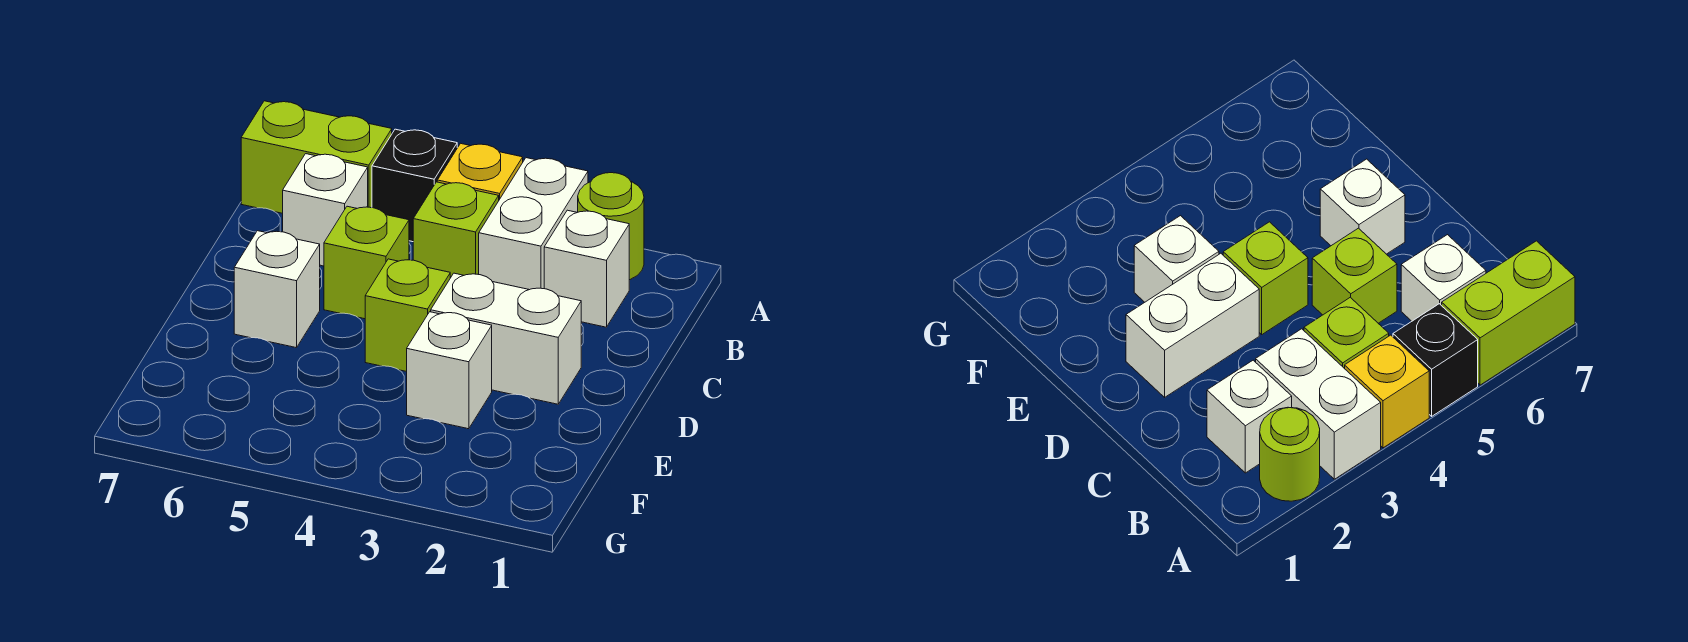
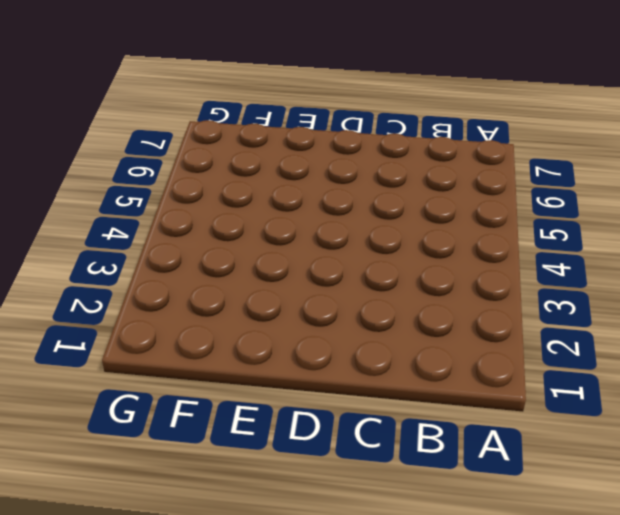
none -> lime 1x1 round brick [578,173,644,280]
none -> white 1x2 brick [479,158,588,290]
none -> yellow 1x1 brick [437,143,523,200]

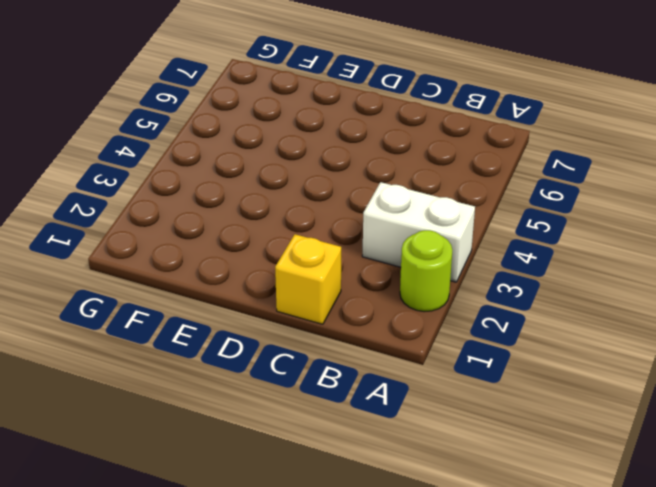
yellow 1x1 brick [275,234,341,324] -> yellow 1x1 brick moved to [437,143,523,200]
none -> black 1x1 brick [372,129,457,242]
none -> lime 1x2 brick [241,101,392,213]
none -> white 1x1 brick [544,210,629,327]

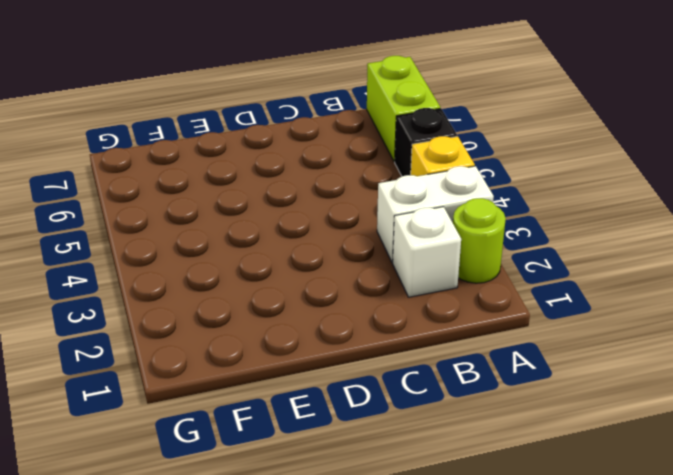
none -> lime 1x1 brick [413,182,499,278]
none -> white 1x1 brick [283,154,368,266]
none -> lime 1x1 brick [324,206,409,319]

